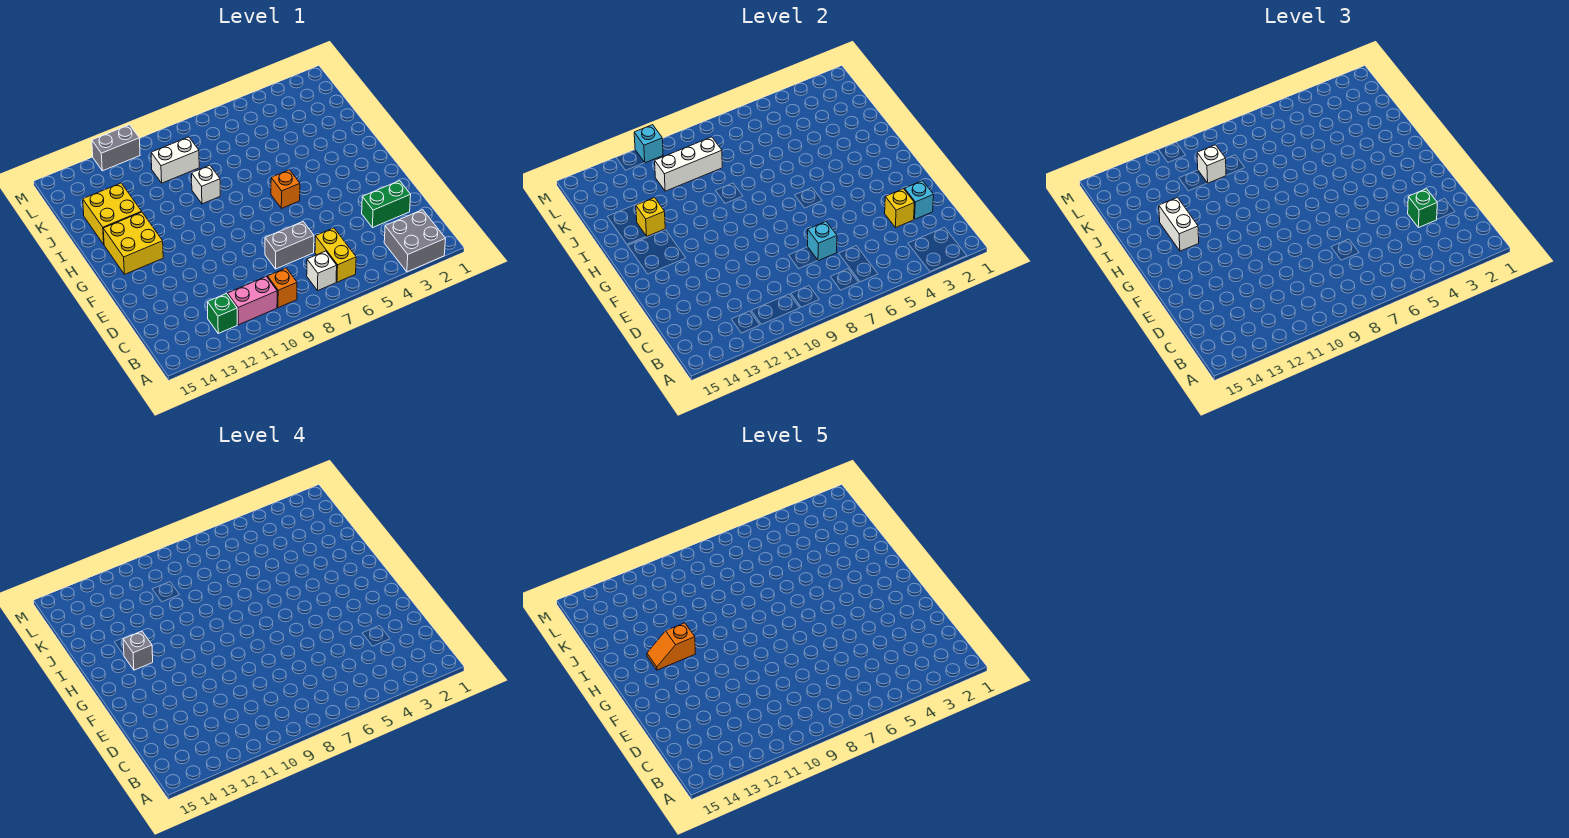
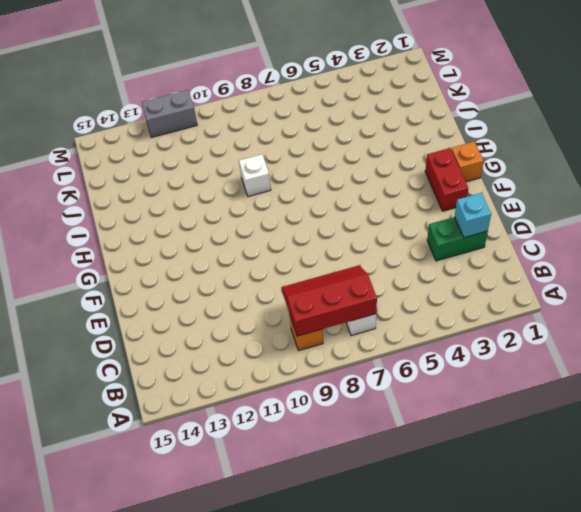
red 2x3 slope [281,265,377,336] -> none
red 1x2 brick [425,148,468,211] -> none
orange 1x1 brick [451,141,483,182] -> orange 1x1 brick moved to [271,170,300,208]
none -> grey 2x2 brick [384,210,445,272]
none -> yellow 1x2 brick [315,228,356,282]
none -> pink 1x2 brick [228,277,277,325]

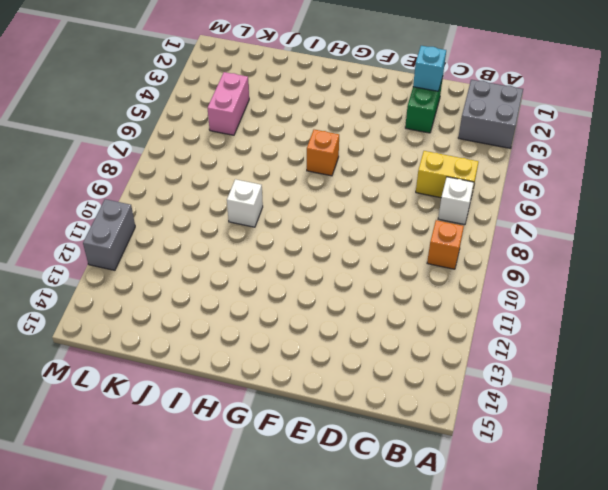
pink 1x2 brick [207,72,249,135] -> pink 1x2 brick moved to [228,277,277,325]
none -> green 1x1 brick [207,294,237,333]
none -> grey 1x2 brick [265,222,314,269]
none -> yellow 2x2 brick [103,212,163,274]

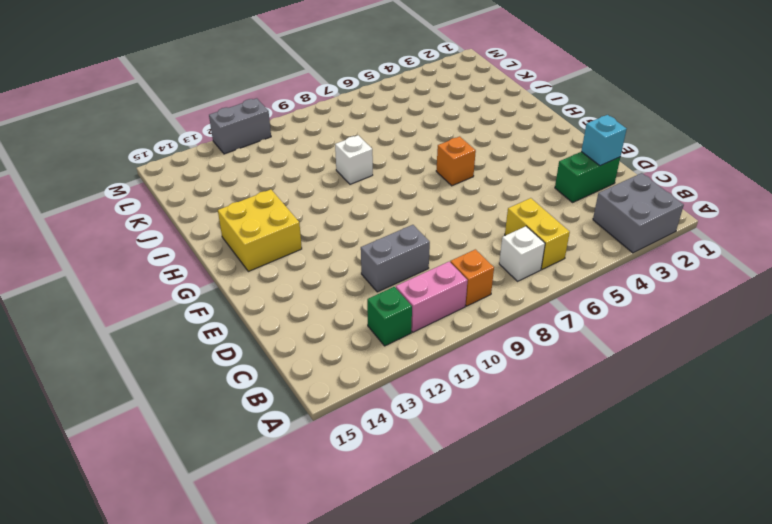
grey 1x2 brick [361,225,430,292] -> grey 1x2 brick moved to [265,222,314,269]
none -> yellow 2x2 brick [83,183,142,244]
none -> white 1x2 brick [151,137,199,183]
none -> yellow 1x1 brick [885,189,914,228]

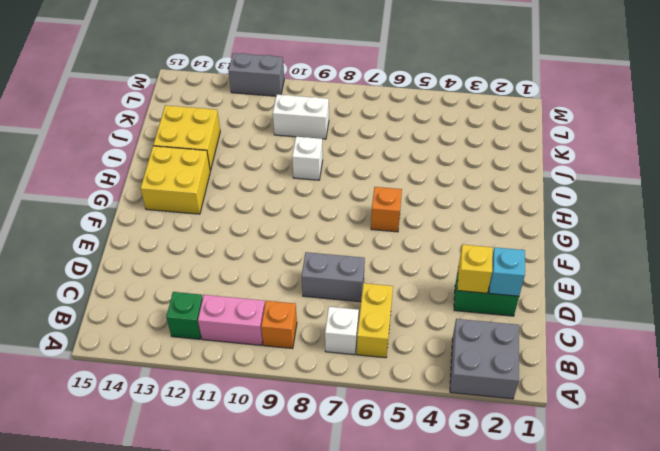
none -> cyan 1x1 brick [808,222,837,261]
none -> yellow 1x1 brick [636,198,665,236]
none -> white 1x3 brick [655,137,722,191]

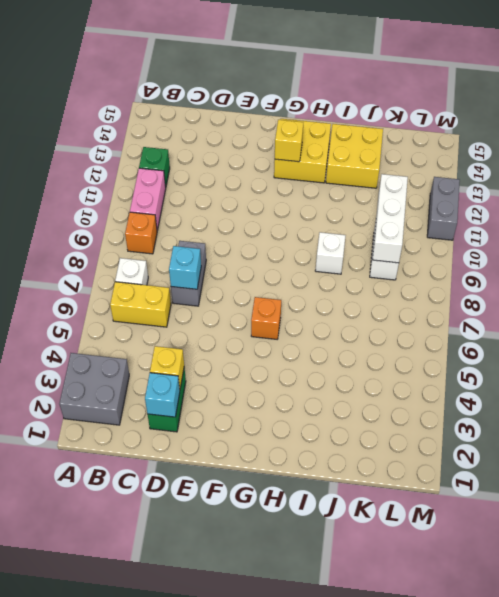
yellow 1x1 brick [275,120,303,162] -> yellow 1x1 brick moved to [636,198,665,236]
none -> cyan 1x1 brick [634,125,663,163]
none -> green 1x1 brick [1408,189,1437,228]
none -> white 1x2 brick [1159,198,1199,251]

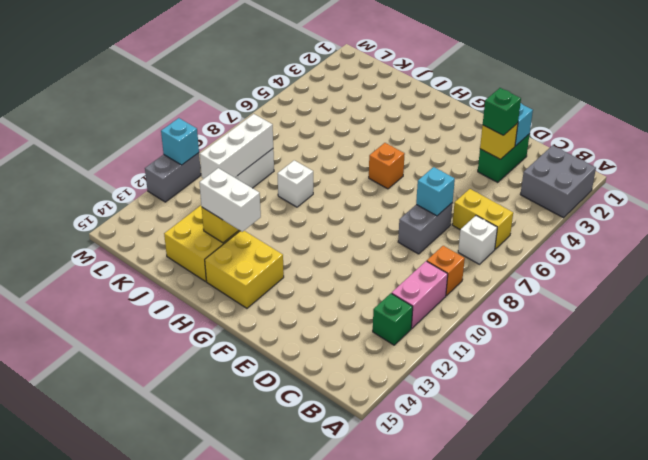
none -> white 1x1 brick [1197,145,1226,183]
none -> grey 1x1 brick [123,631,153,670]
none -> orange 1x2 slope [647,623,695,670]

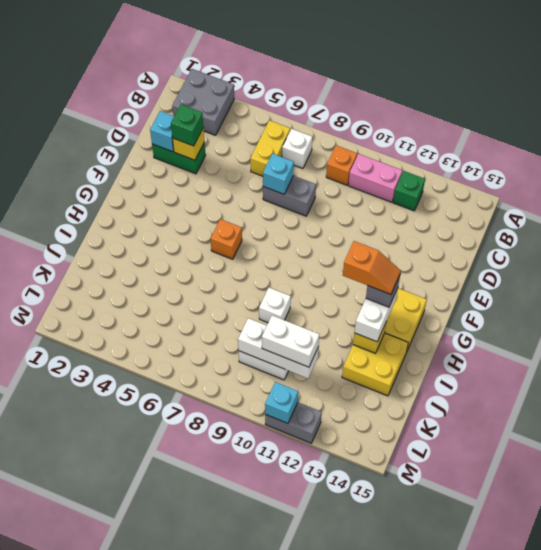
white 1x2 brick [262,315,319,367] -> white 1x1 brick [1197,145,1226,183]

